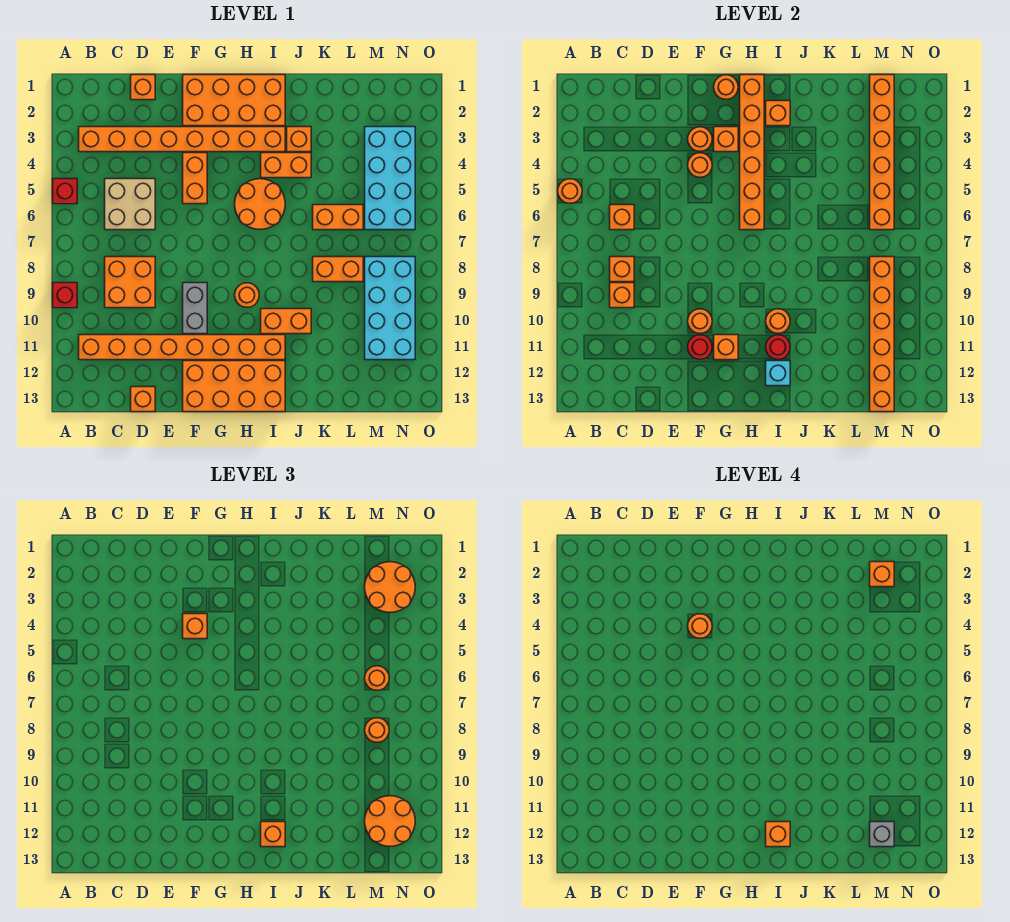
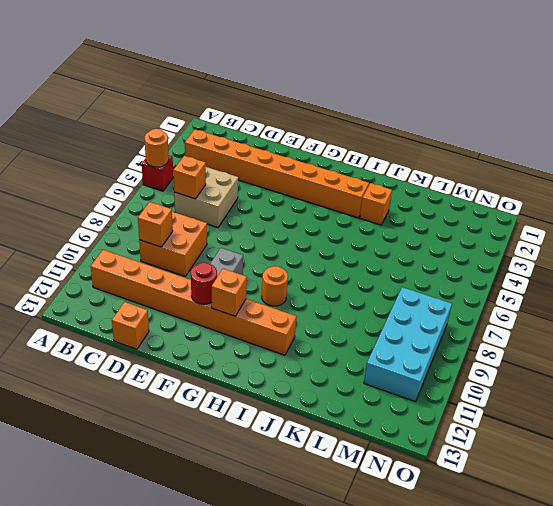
none -> red 1x1 brick [53,283,77,308]
none -> orange 1x1 brick [131,75,155,100]
none -> orange 2x4 brick [183,75,285,126]
none -> orange 1x2 brick [183,153,207,204]

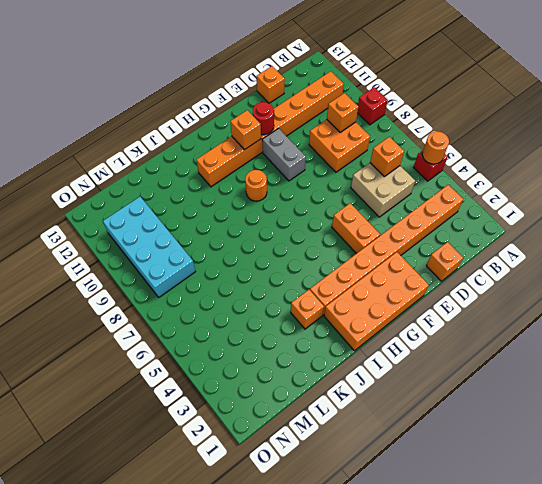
none -> orange 2x4 brick [183,361,285,412]
none -> orange 2x2 round brick [235,179,285,229]
none -> orange 1x2 brick [261,153,311,178]
none -> orange 1x2 brick [261,309,311,334]

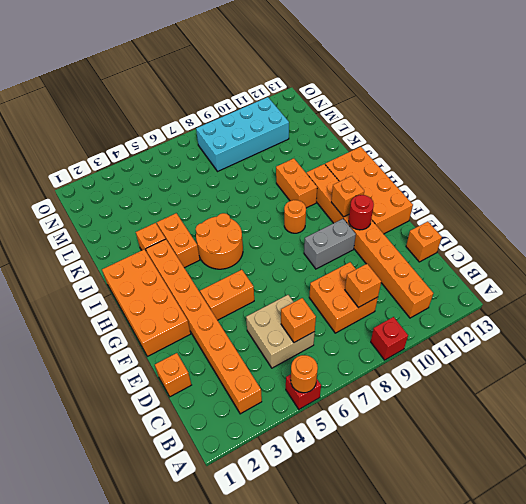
none -> orange 1x2 brick [313,205,363,230]
none -> orange 1x2 brick [313,257,363,282]
none -> cyan 2x4 brick [365,127,415,230]
none -> orange 1x1 brick [610,257,634,282]

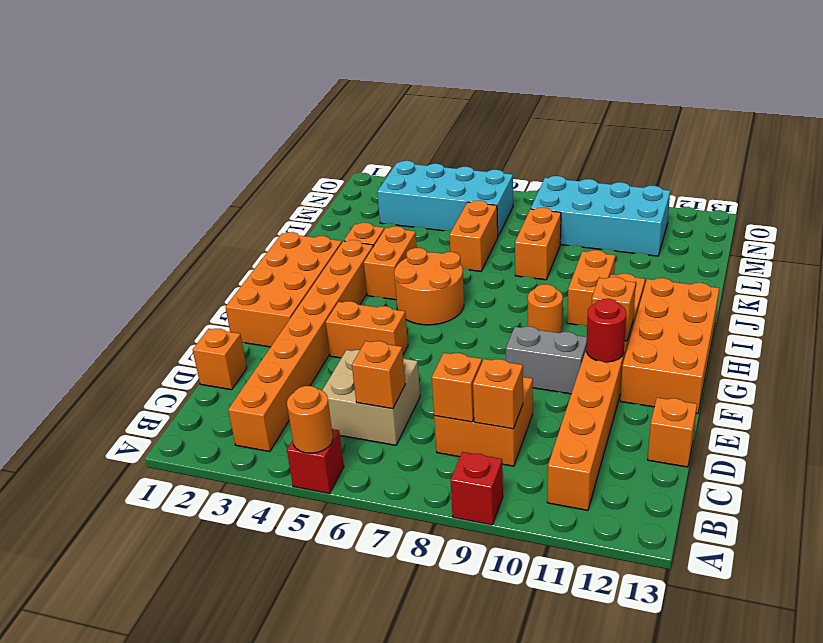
none -> orange 1x1 round brick [688,127,712,151]
none -> orange 1x1 round brick [688,153,712,177]
none -> orange 1x1 round brick [688,309,712,333]
none -> orange 1x1 round brick [714,75,738,99]

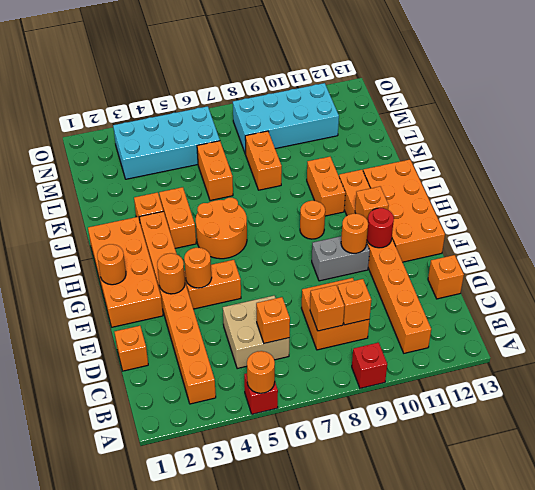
none -> orange 1x1 brick [714,127,738,152]
none -> orange 1x6 brick [740,75,764,230]
none -> orange 1x1 brick [766,101,790,126]
none -> orange 1x1 round brick [766,309,790,333]

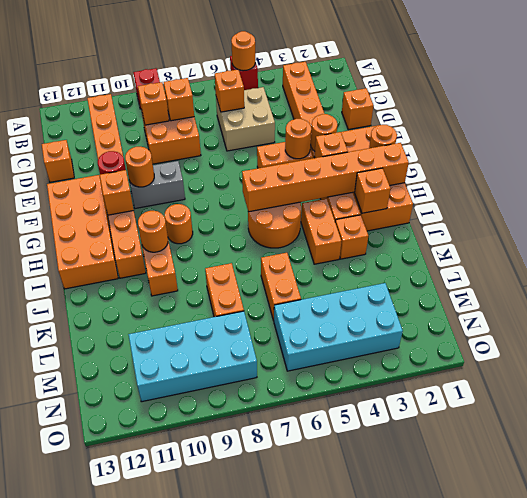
none -> red 1x1 round brick [766,335,790,359]
none -> cyan 1x1 brick [766,361,790,386]
none -> orange 1x6 brick [870,75,894,230]
none -> orange 1x6 brick [870,257,894,412]

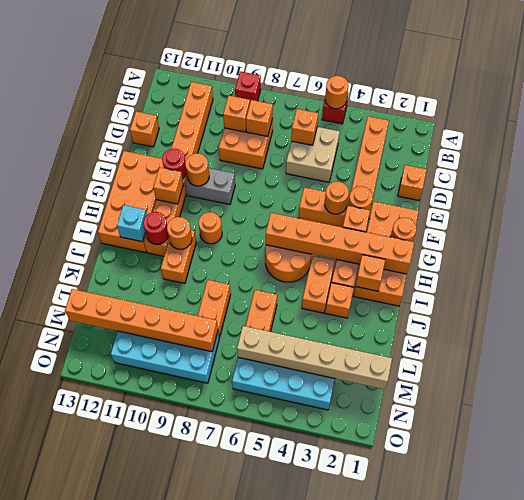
tan 1x6 brick [237,326,392,389] -> orange 1x6 brick [870,75,894,230]
none -> orange 1x1 brick [183,614,207,639]
none -> orange 1x1 brick [261,822,285,847]
none -> orange 2x2 round brick [365,562,415,612]
none -> orange 1x1 round brick [365,666,389,690]

